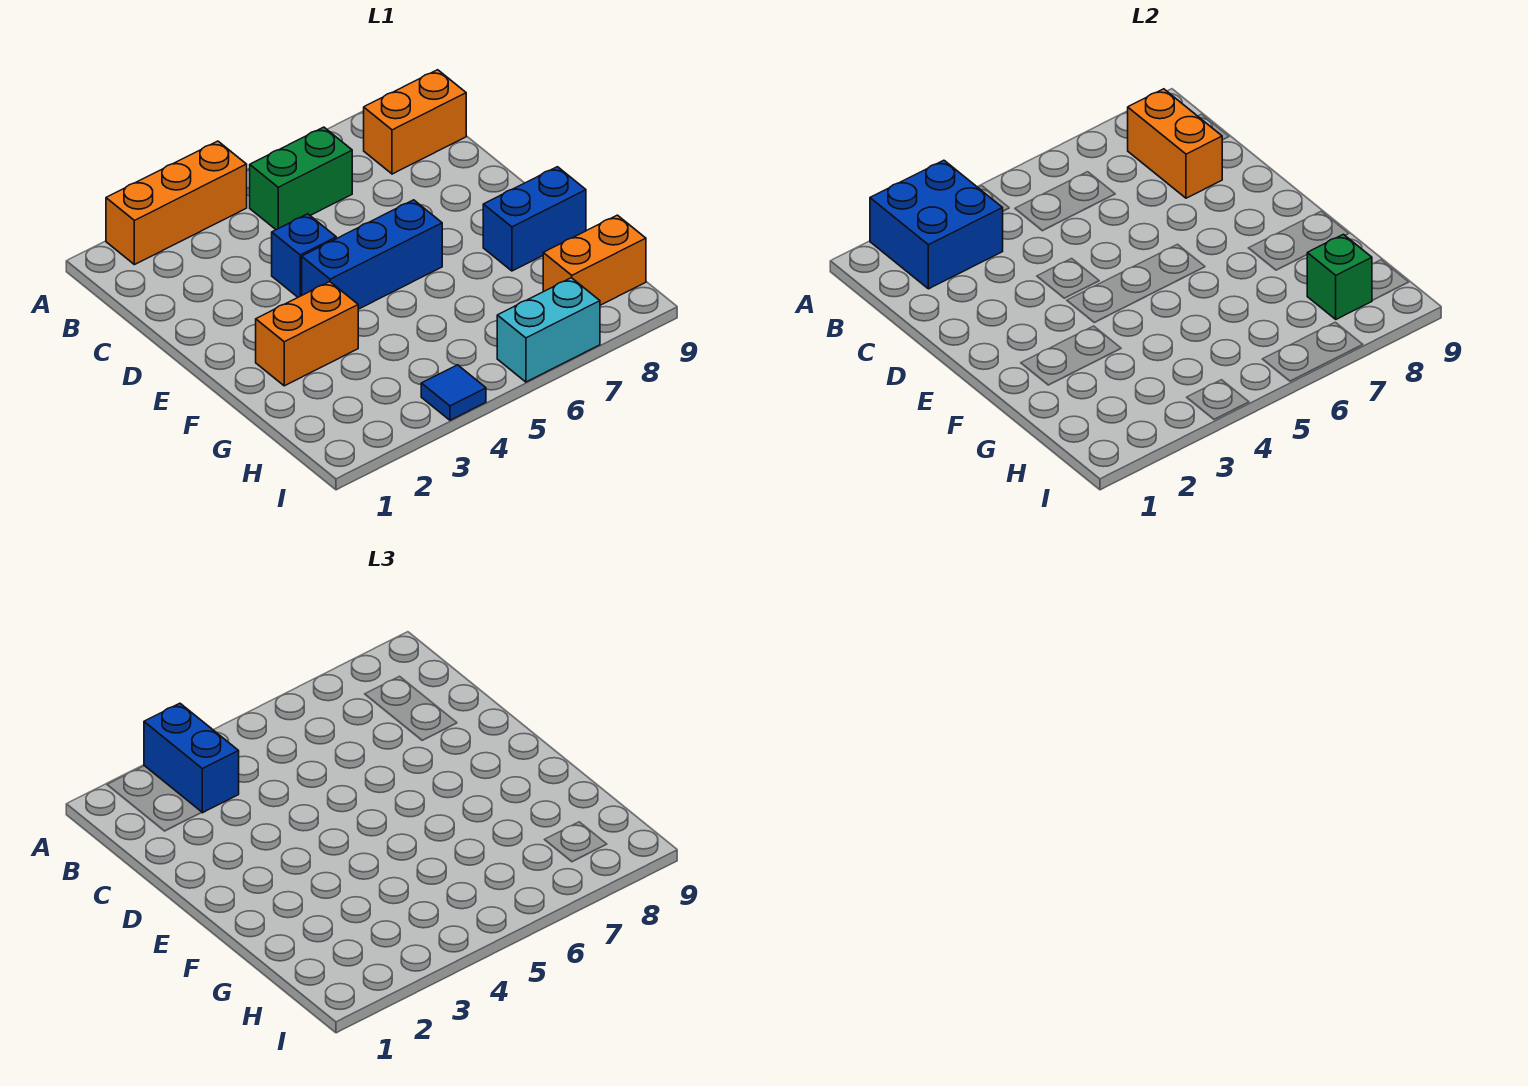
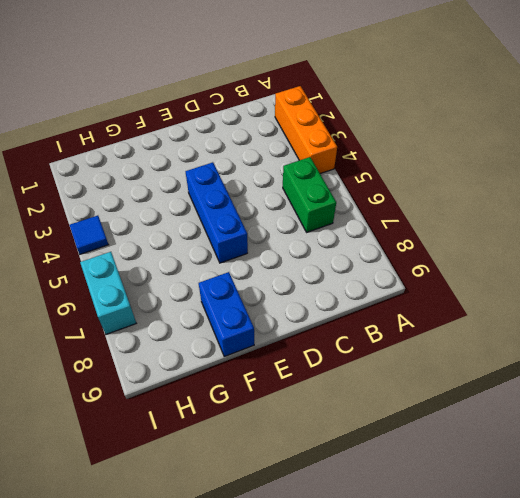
none -> orange 1x2 brick [364,70,466,174]
none -> blue 1x1 brick [272,214,336,297]
none -> orange 1x2 brick [256,282,358,386]

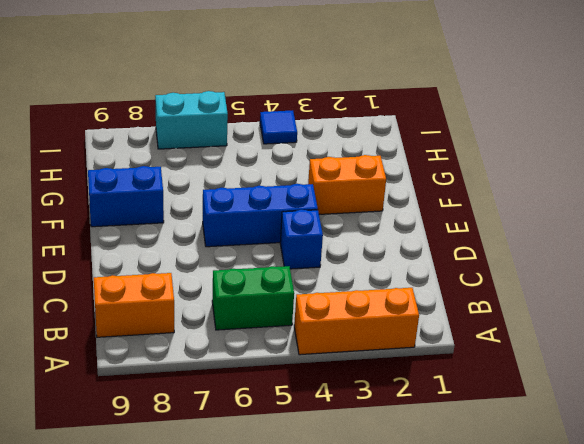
none -> orange 1x2 brick [543,215,646,305]
none -> blue 2x2 brick [870,160,1003,289]
none -> orange 1x2 brick [1128,89,1222,198]

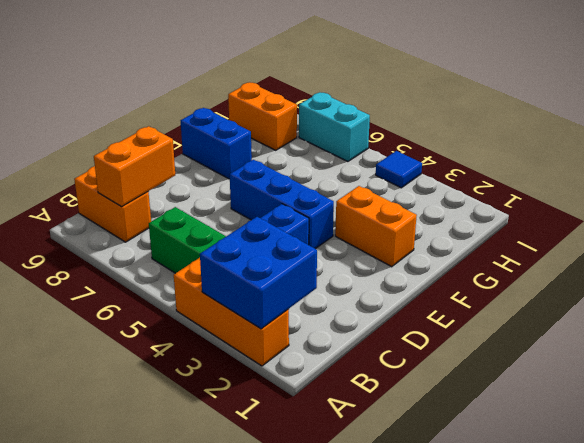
none -> green 1x1 brick [1307,234,1372,319]
none -> blue 1x2 brick [144,703,239,813]

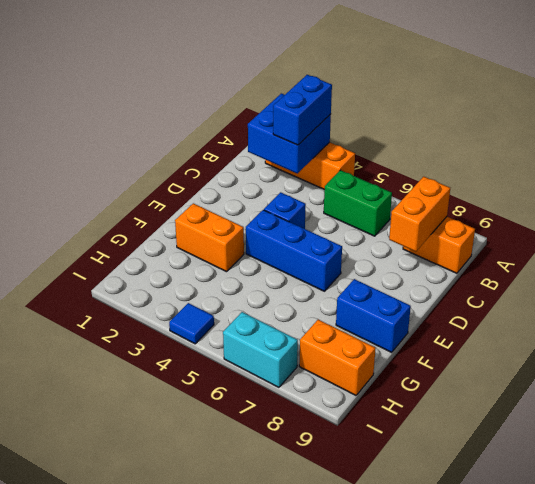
none -> green 1x1 brick [1307,234,1372,319]

